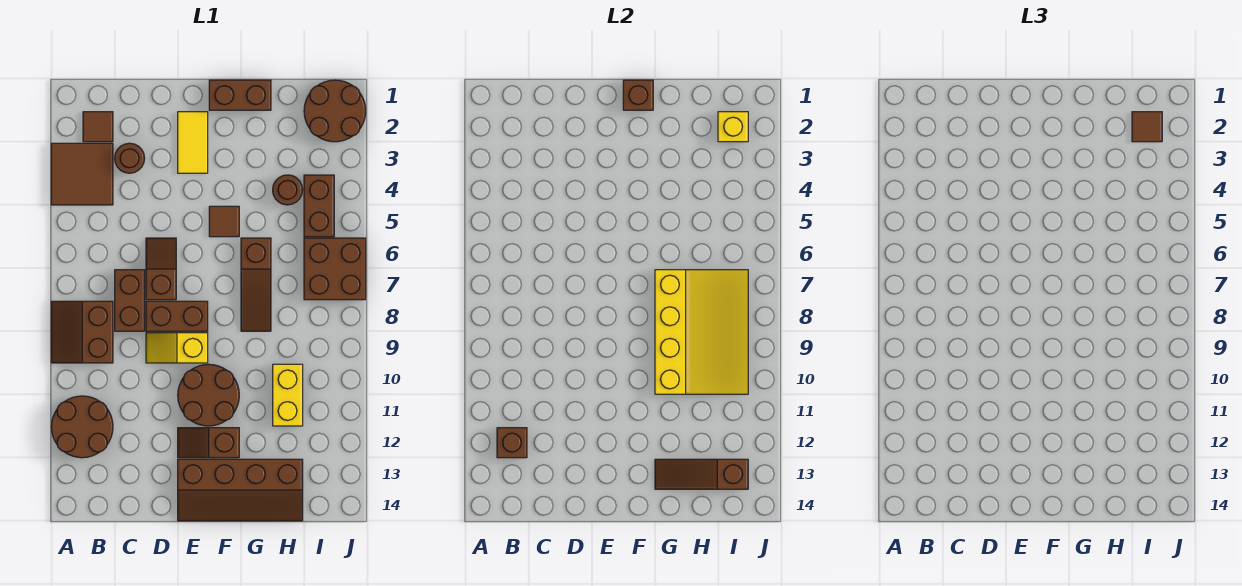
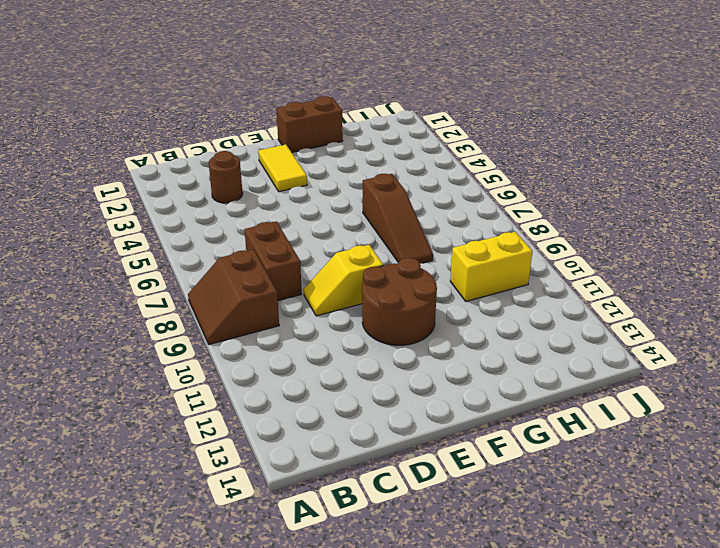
yellow 1x2 brick [450,232,532,301] -> yellow 1x2 brick turned to [273,364,303,426]
none -> brown 2x2 tile [51,143,113,205]
none -> brown 2x2 round brick [51,396,113,458]
none -> brown 1x1 tile [83,112,113,142]

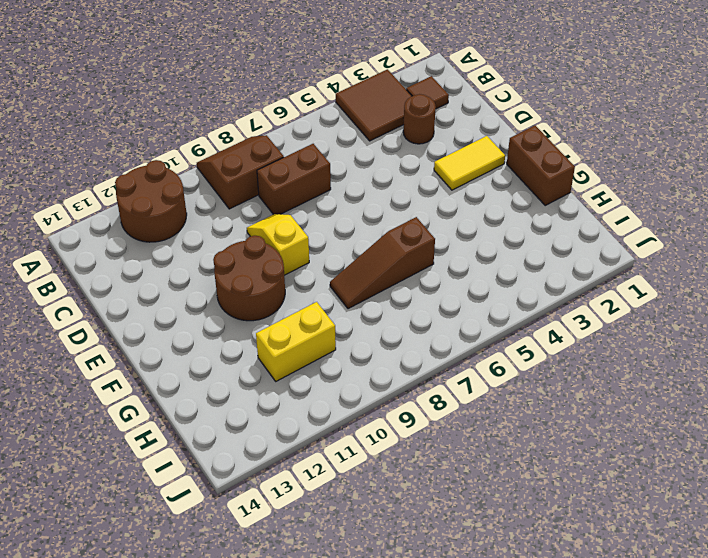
none -> brown 1x2 slope [146,238,176,300]
none -> brown 1x2 brick [146,301,208,331]
none -> brown 1x2 slope [178,428,239,458]

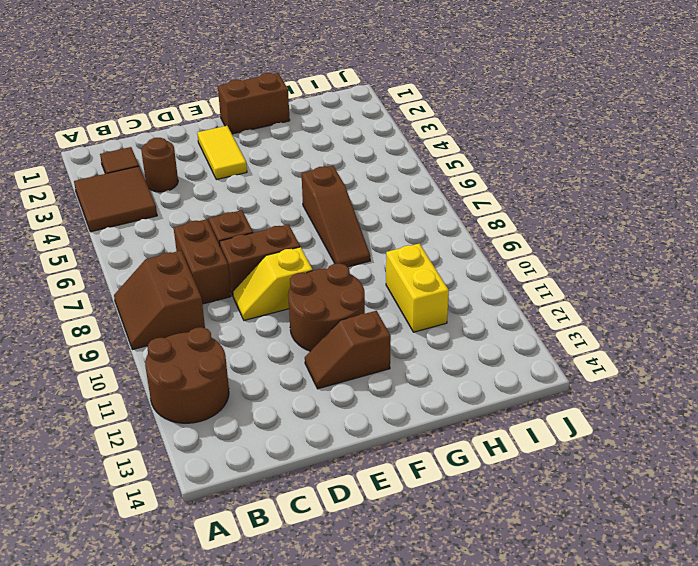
none -> brown 2x4 slope [178,459,303,521]
none -> brown 1x1 tile [209,206,239,237]
none -> brown 1x1 round brick [273,175,303,205]

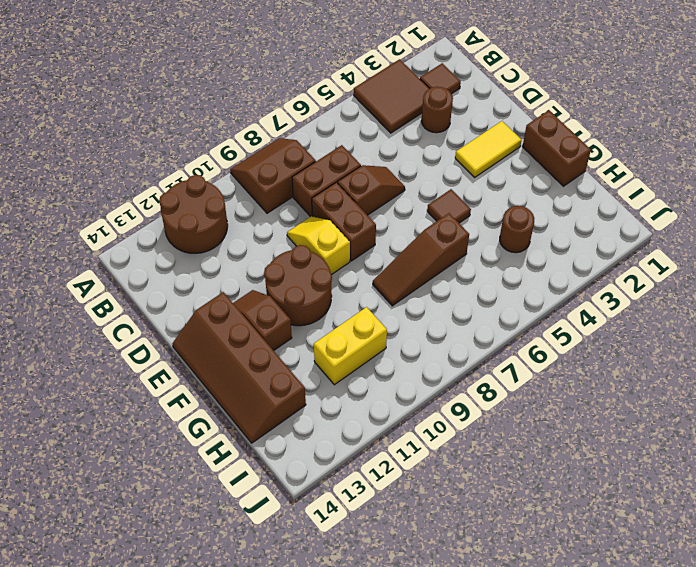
none -> brown 2x2 round brick [304,80,366,142]
none -> brown 1x2 brick [304,175,334,237]
none -> brown 2x2 brick [304,238,366,300]

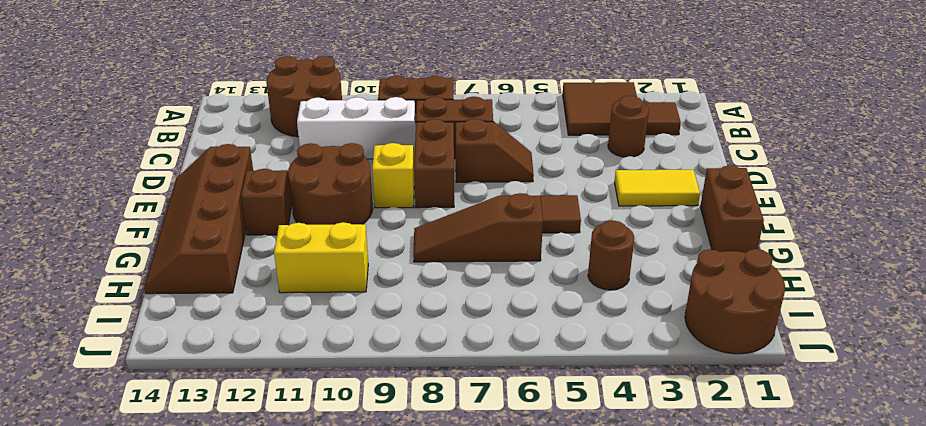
white 1x3 brick [297,97,416,159] -> none
none -> brown 1x2 brick [304,175,334,237]
none -> brown 2x2 brick [304,238,366,300]
none -> brown 1x1 brick [497,428,527,458]

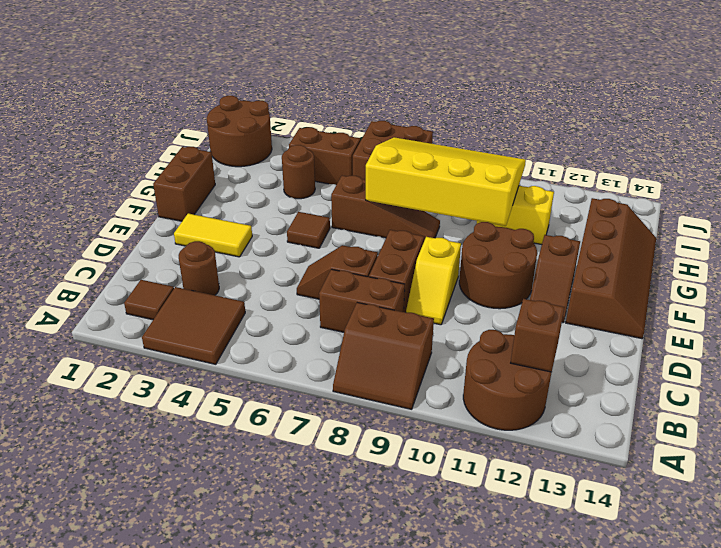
none -> brown 1x1 brick [623,80,653,110]
none -> brown 1x3 slope [655,459,748,489]
none -> yellow 1x1 brick [718,112,748,142]

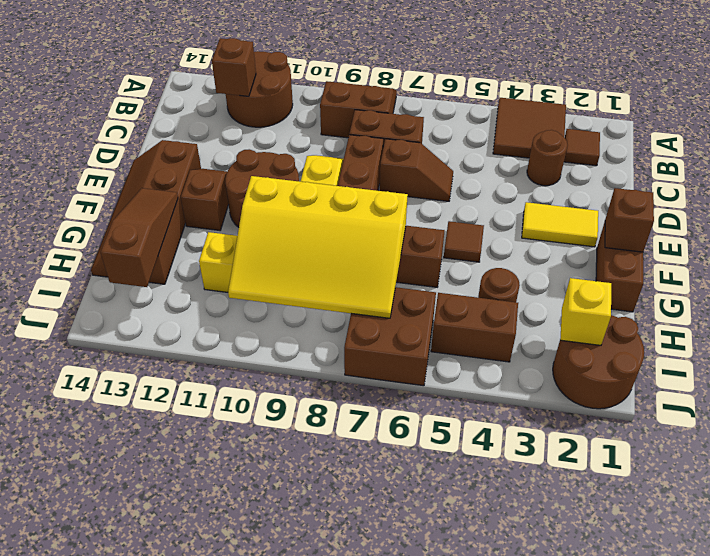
none -> brown 1x1 tile [1132,112,1162,142]

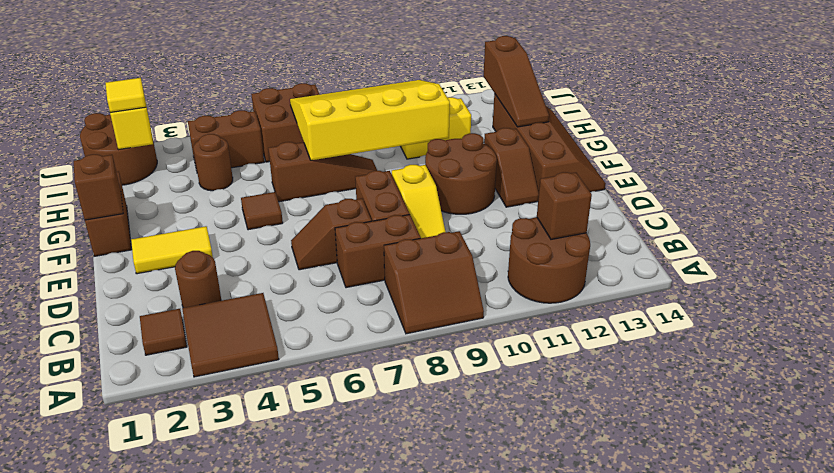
yellow 1x1 tile [106,78,146,112] -> brown 1x1 tile [1132,112,1162,142]

